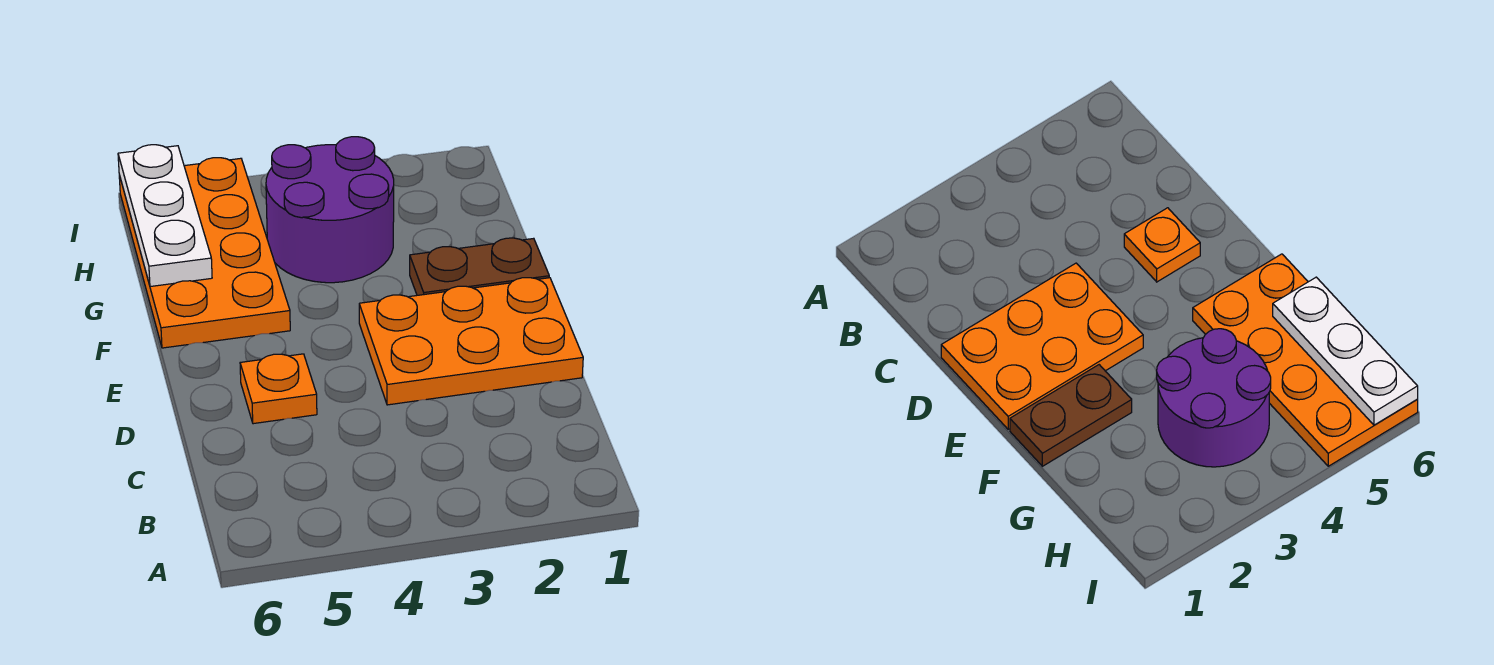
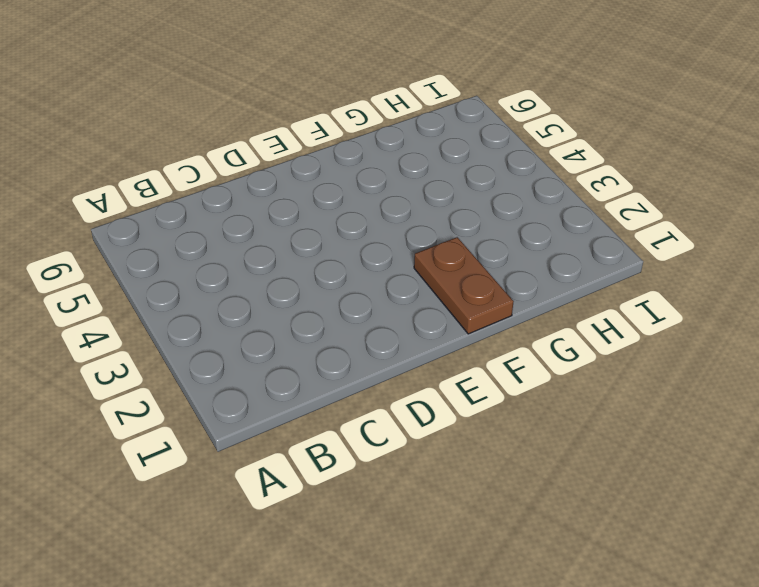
none -> orange 2x3 plate [359,278,583,405]
none -> orange 1x1 plate [240,354,317,424]

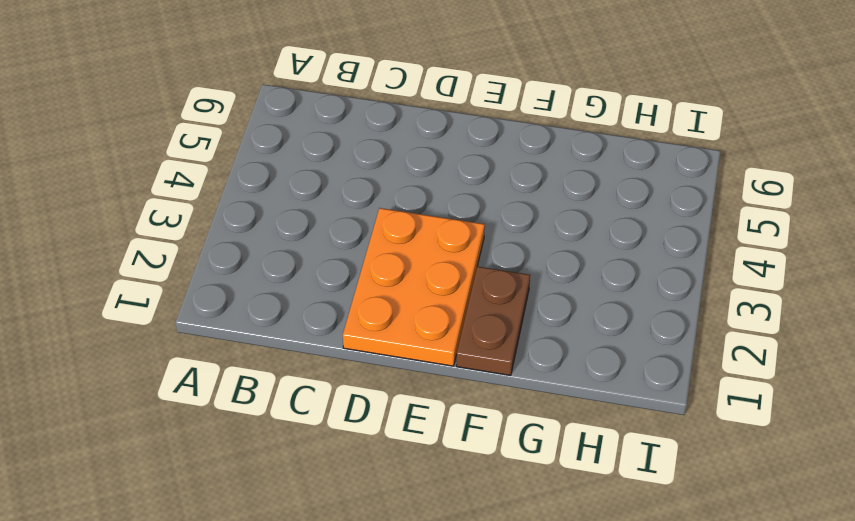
none -> orange 1x1 plate [240,354,317,424]
none -> orange 2x4 plate [119,158,290,348]

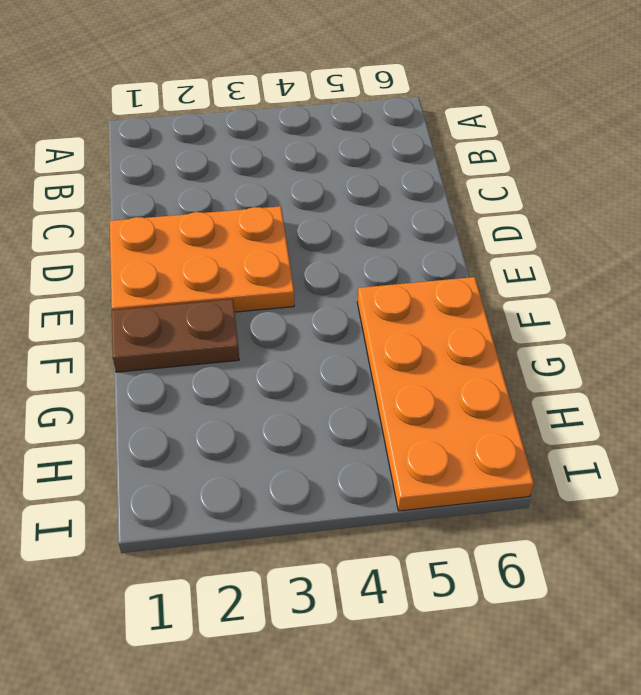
none -> orange 1x1 plate [240,354,317,424]
none -> purple 2x2 round brick [266,137,394,283]

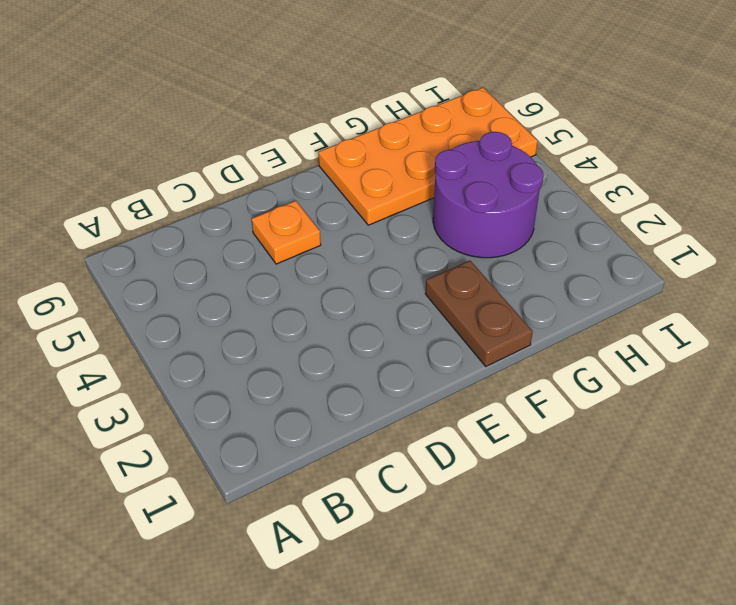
none -> orange 2x3 plate [359,278,583,405]
none -> white 1x3 plate [118,145,212,287]

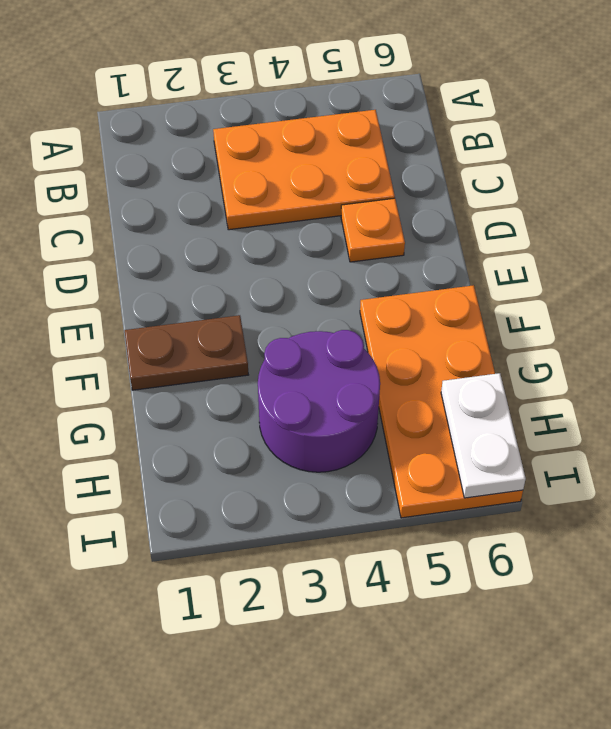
orange 2x3 plate [213,110,395,230] -> orange 2x3 plate moved to [359,278,583,405]
white 1x2 plate [441,373,526,498] -> white 1x3 plate [118,145,212,287]

